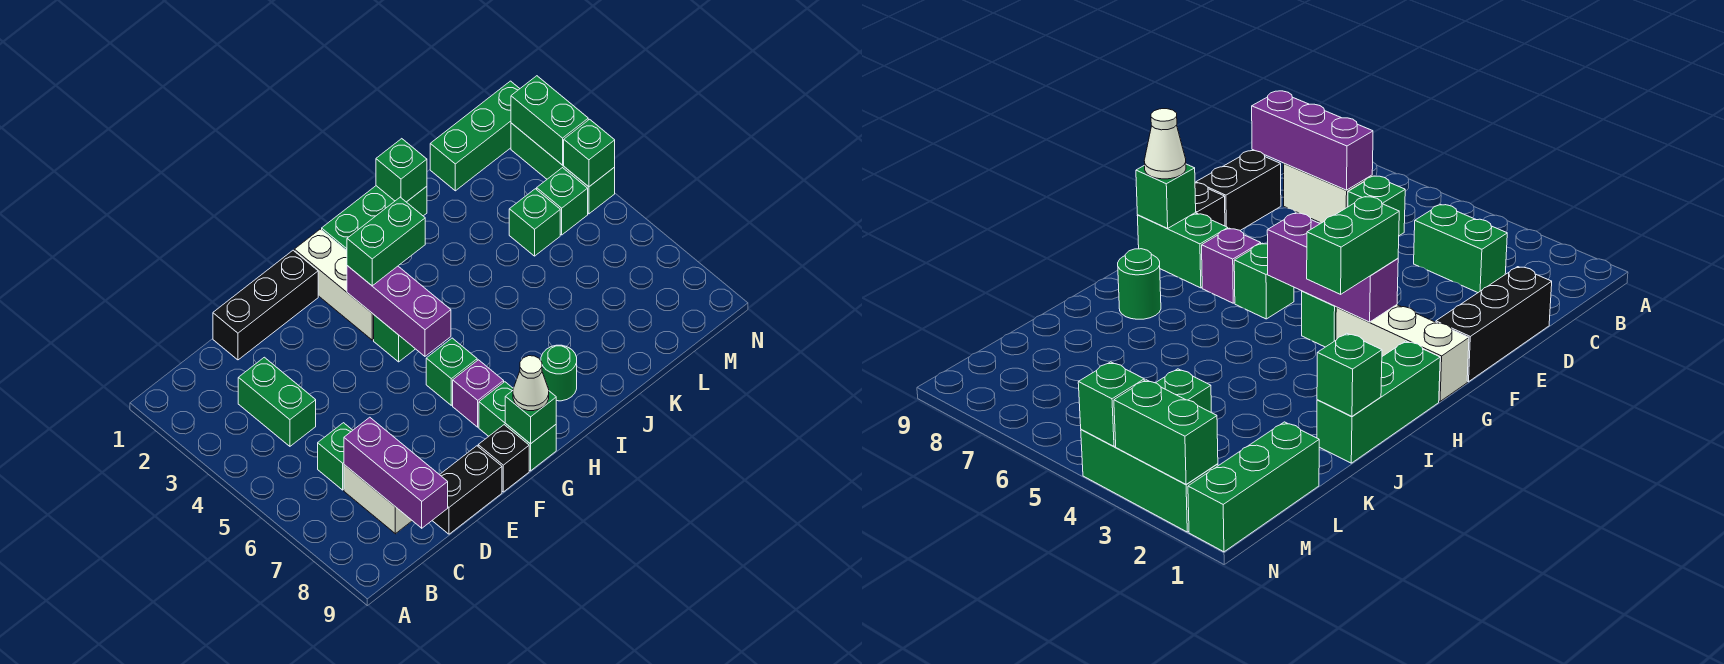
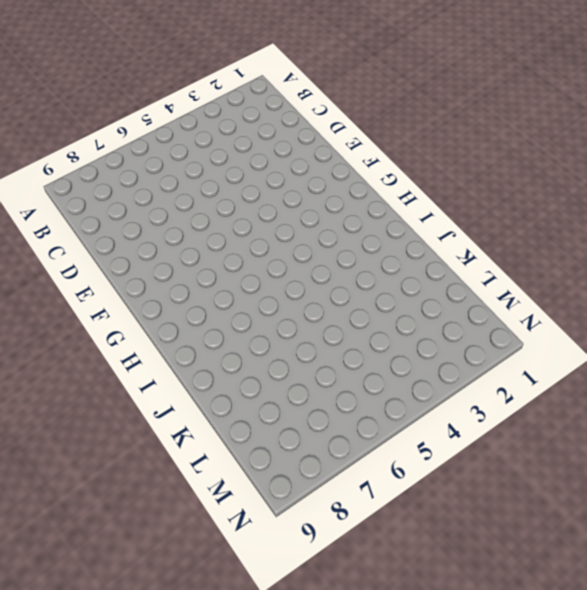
none -> green 1x2 brick [238,357,316,446]
none -> green 1x1 brick [318,423,353,490]
none -> white 1x2 brick [344,465,412,534]

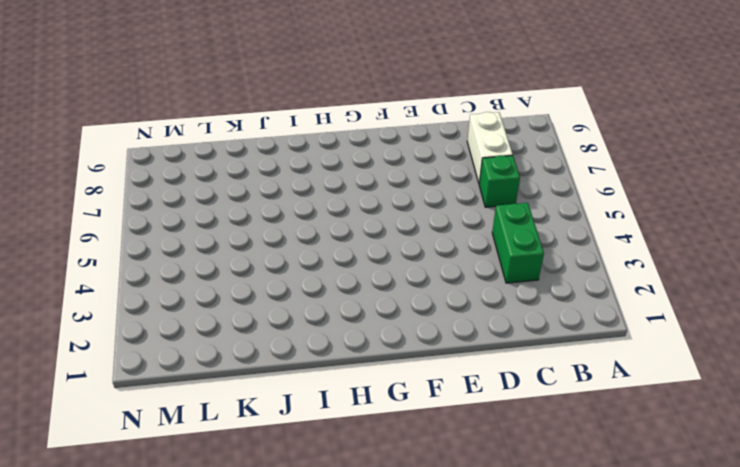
none -> black 1x3 brick [213,250,318,360]
none -> black 1x2 brick [432,446,502,534]
none -> black 1x1 brick [478,425,529,492]

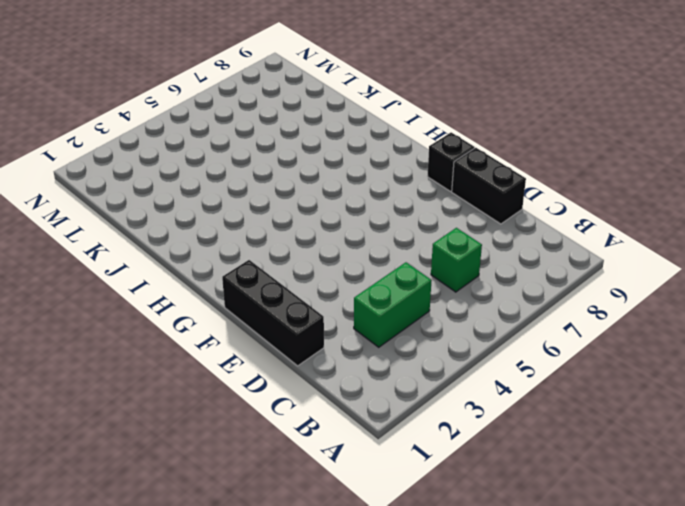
none -> white 1x2 brick [344,465,412,534]
none -> white 1x3 brick [294,229,374,340]
none -> green 1x1 brick [374,315,415,362]

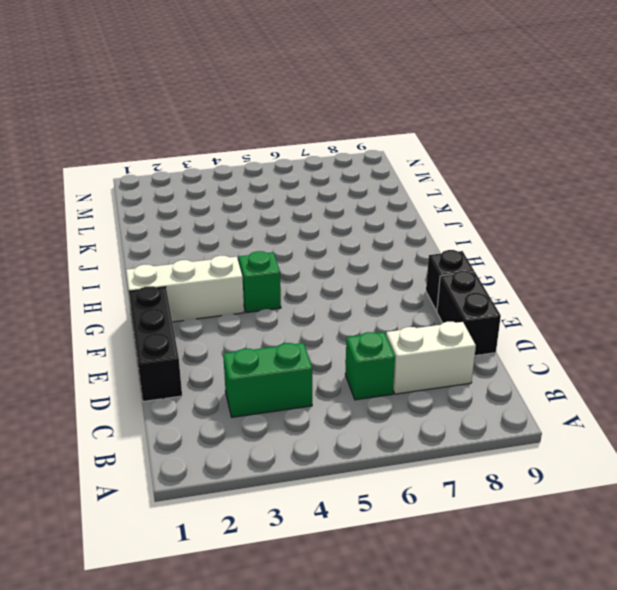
none -> green 1x1 brick [426,338,477,405]
none -> purple 1x1 brick [453,360,504,427]
none -> green 1x2 brick [479,382,556,471]

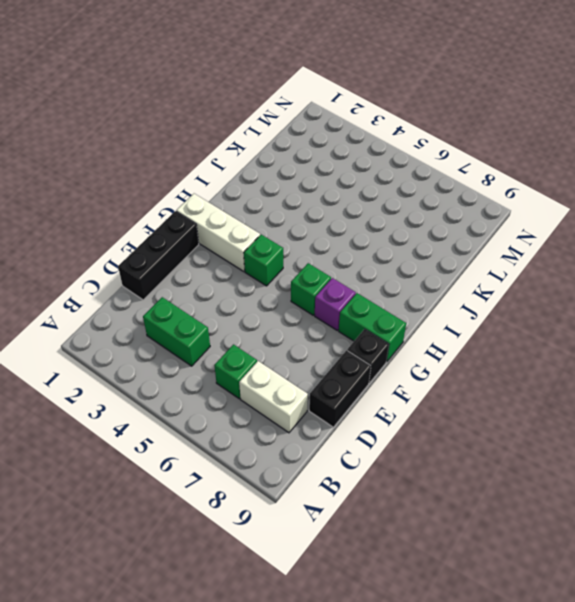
none -> green 1x3 brick [322,186,427,251]
none -> green 1x1 round brick [541,345,577,401]
none -> green 1x3 brick [430,81,520,191]

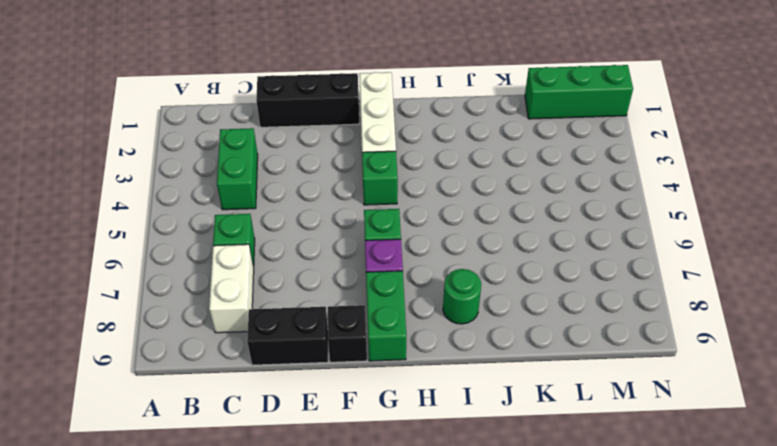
none -> green 1x3 brick [322,186,427,251]
none -> green 1x1 brick [509,189,560,256]
none -> green 1x1 brick [537,168,588,235]

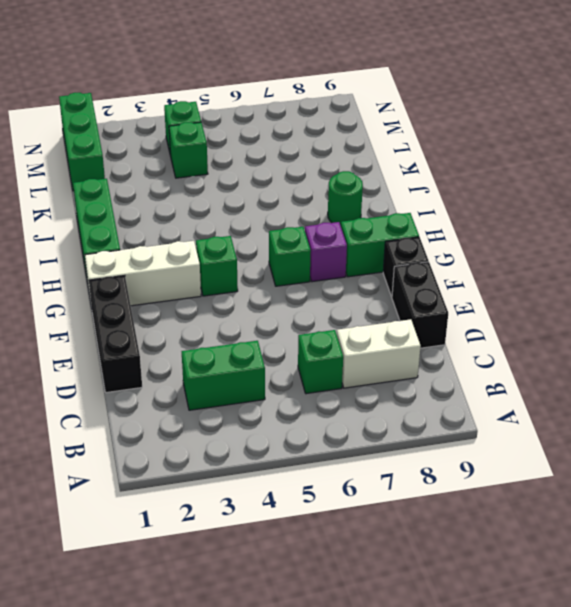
none -> green 1x3 brick [511,123,615,214]
none -> purple 1x3 brick [344,417,448,528]
none -> purple 1x3 brick [347,266,451,356]

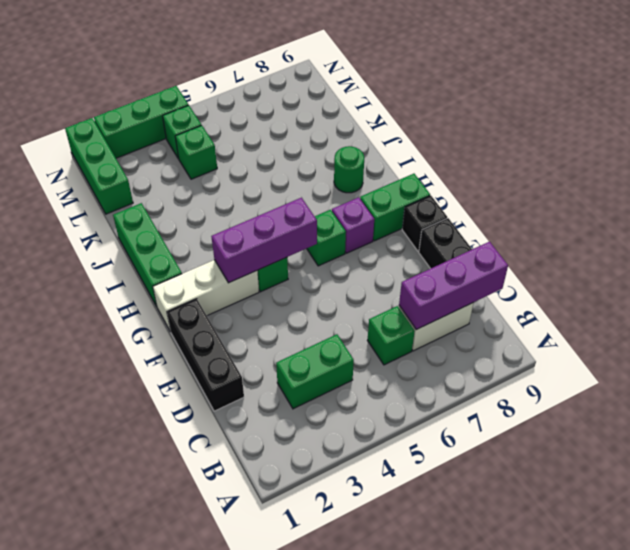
none -> green 1x1 brick [505,391,556,444]
none -> green 1x1 brick [376,139,427,202]
none -> green 1x2 brick [511,76,588,165]

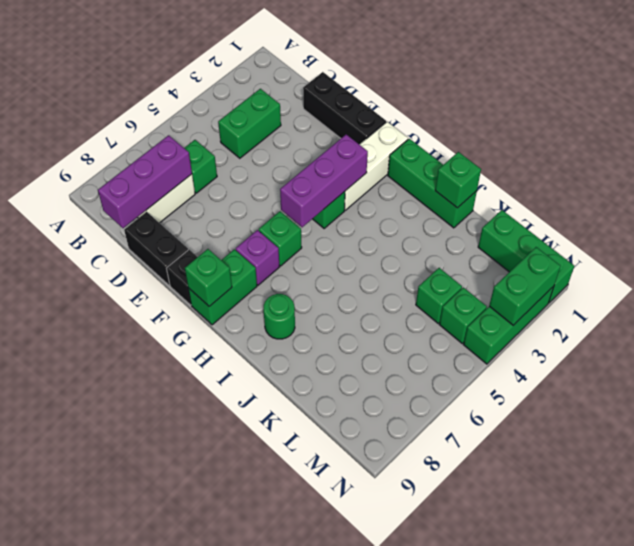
none -> green 1x1 brick [564,119,615,187]
none -> green 1x2 brick [347,197,425,286]
none -> white 1x1 cone [513,356,549,411]

